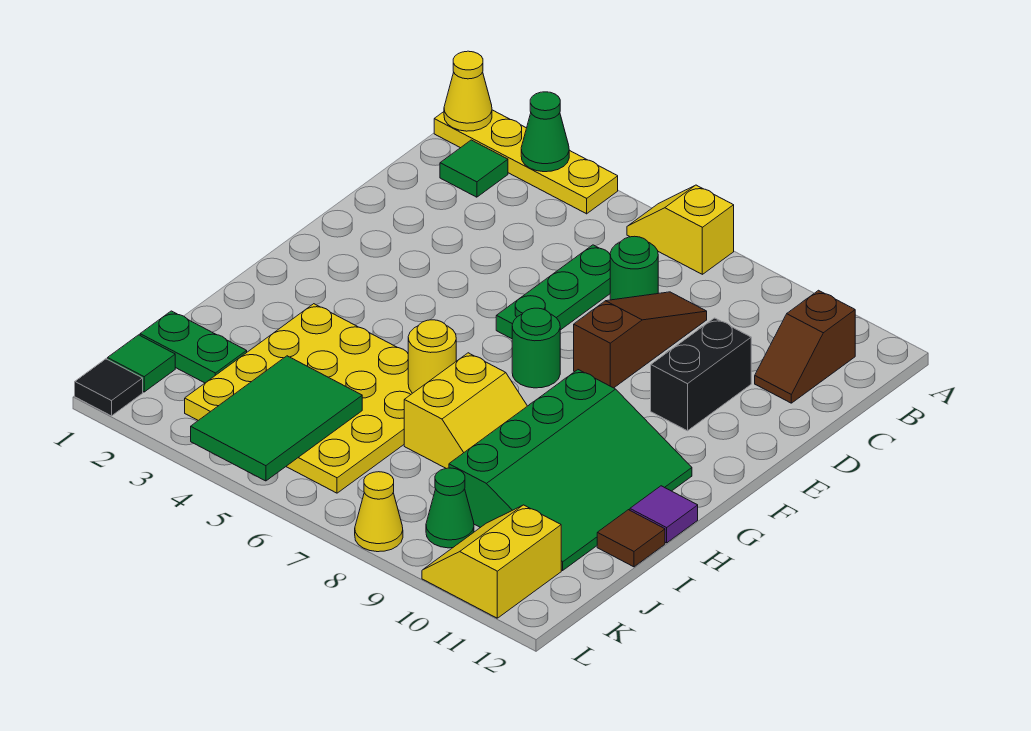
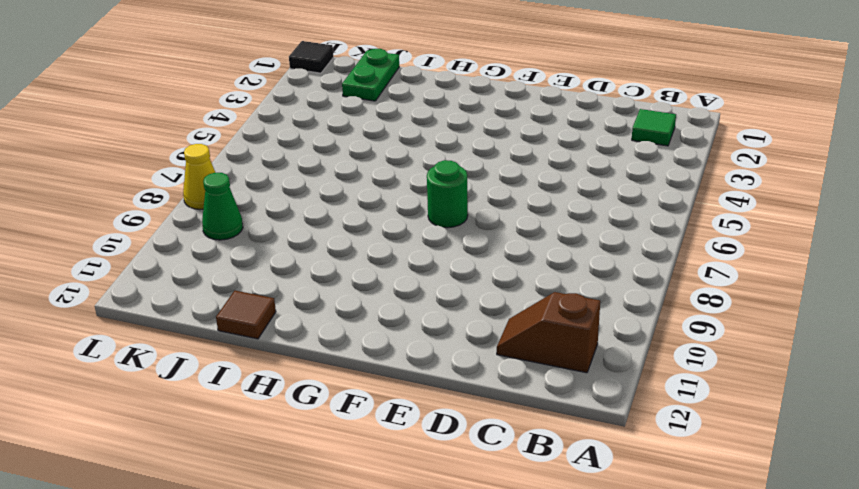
none -> yellow 1x4 plate [434,110,618,214]
none -> yellow 1x2 slope [627,185,734,274]
none -> green 1x3 plate [496,245,610,339]

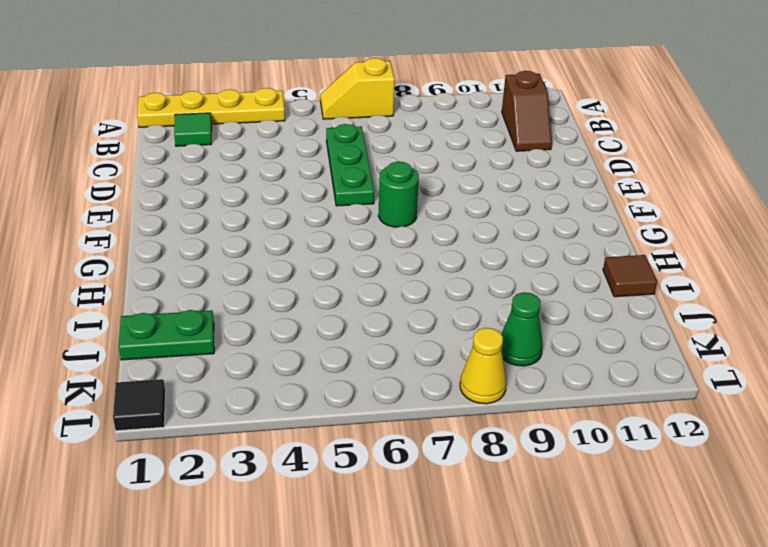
none -> green 1x1 round brick [610,236,658,300]
none -> brown 1x3 slope [574,292,707,388]
none -> black 1x2 brick [651,318,751,431]

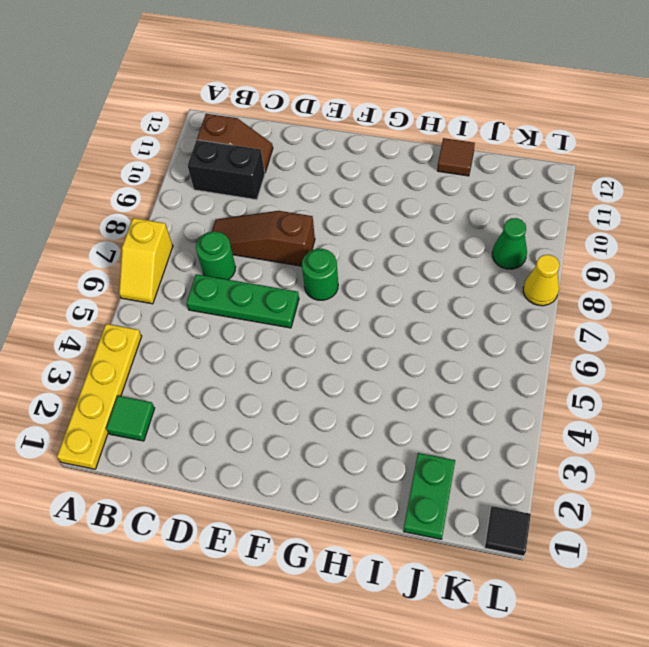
black 1x2 brick [188,140,265,200] -> black 1x2 brick moved to [651,318,751,431]
none -> green 3x4 slope [449,370,692,570]
none -> yellow 4x4 plate [185,304,412,493]
none -> yellow 2x2 slope [404,353,527,469]

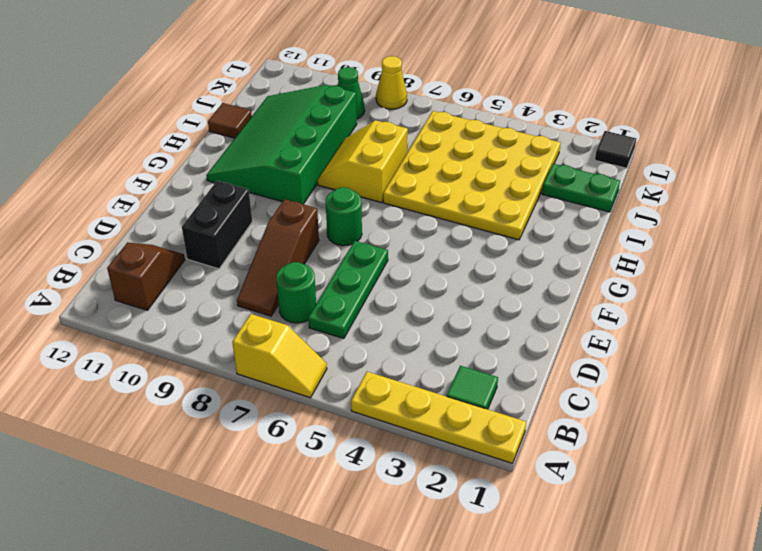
none -> purple 1x1 tile [630,486,698,543]
none -> green 1x1 tile [107,335,175,392]
none -> yellow 2x2 slope [422,505,561,618]

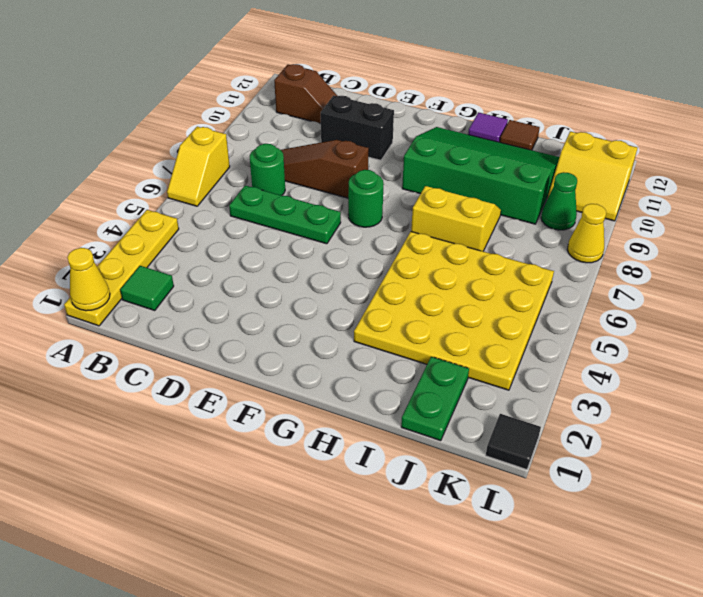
none -> green 1x1 tile [107,335,175,392]
none -> green 1x1 cone [521,92,569,172]
none -> yellow 1x1 round brick [408,320,456,393]

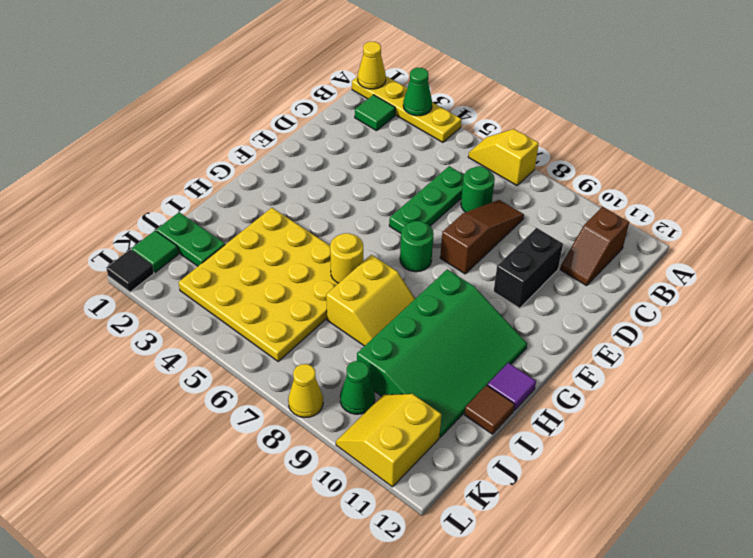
none -> green 2x3 tile [191,356,362,481]

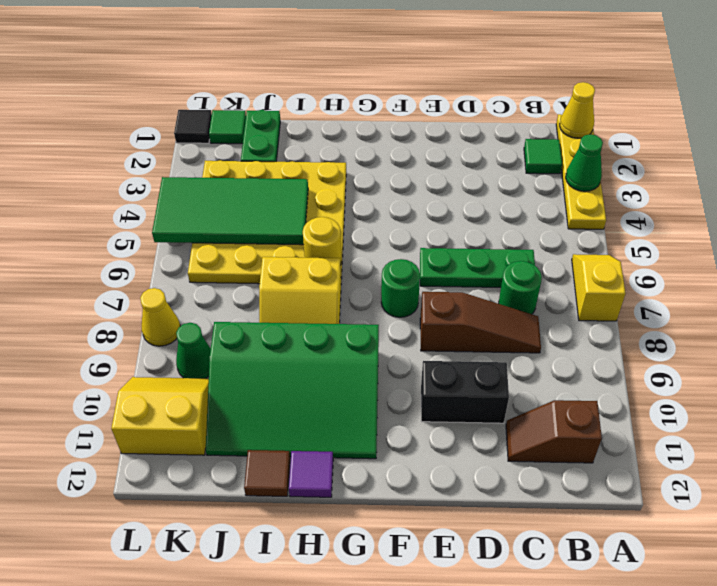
green 2x4 tile [152,177,308,245] -> green 2x3 tile [191,356,362,481]

